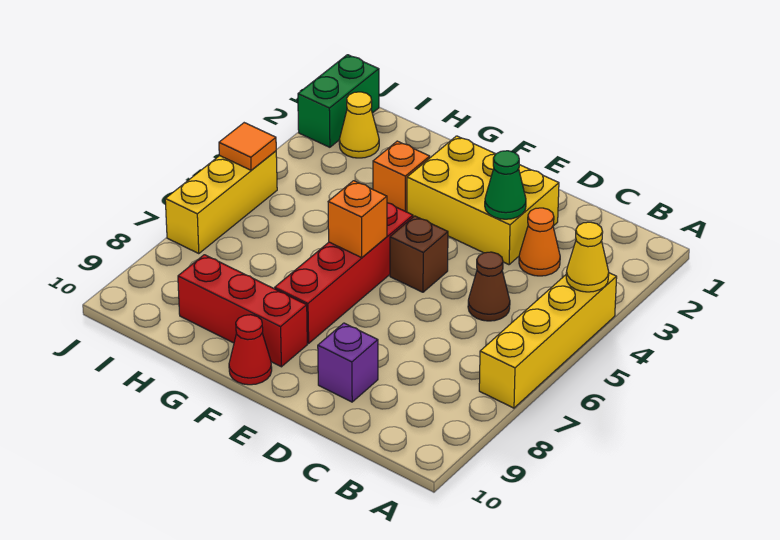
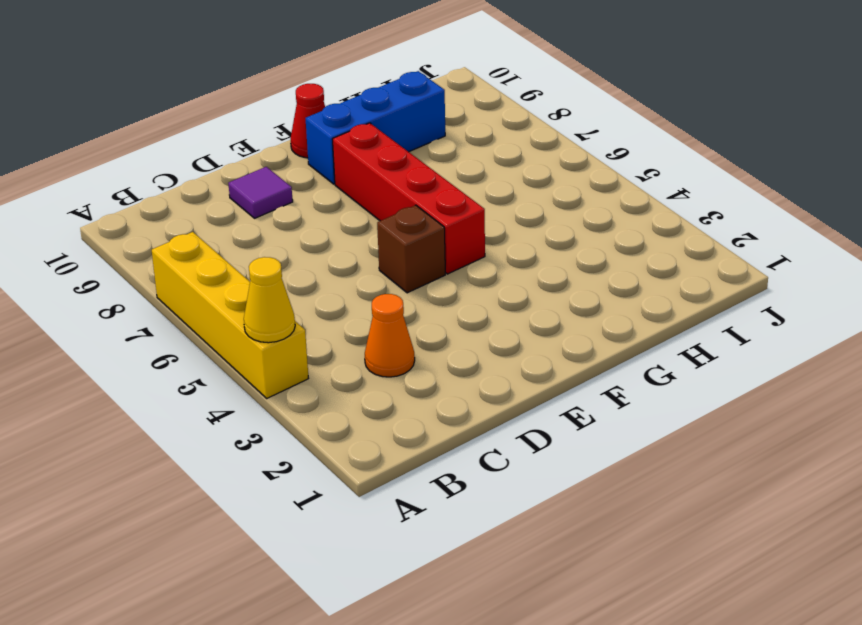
purple 1x1 tile [228,167,293,218] -> purple 1x1 brick [318,323,378,402]
blue 1x3 brick [306,71,445,184] -> red 1x3 brick [178,255,307,367]
none -> brown 1x1 cone [468,252,510,321]
none -> yellow 2x3 brick [407,136,559,265]
none -> orange 1x1 brick [373,141,430,212]

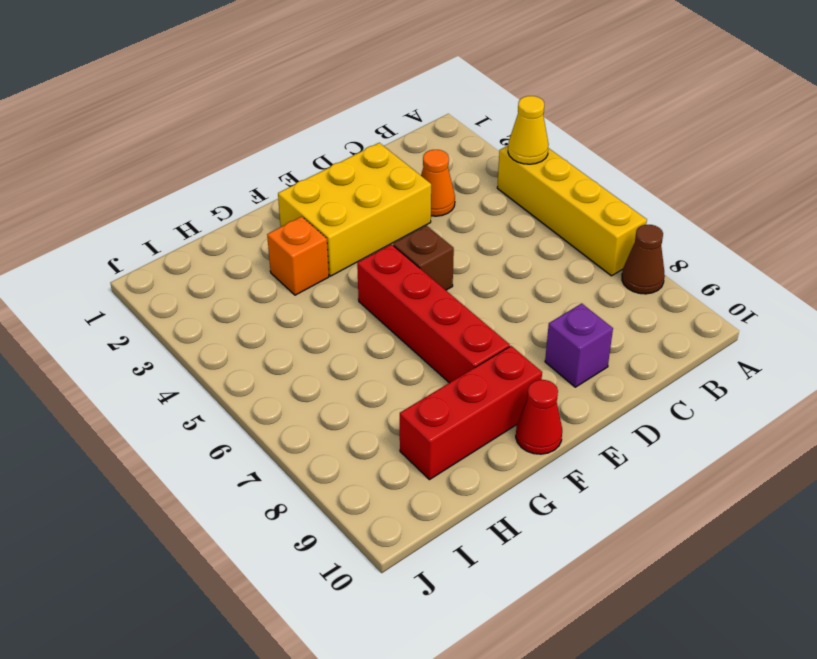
brown 1x1 cone [622,225,665,294] -> brown 1x1 cone moved to [468,252,510,321]
none -> yellow 1x1 cone [339,92,379,158]
none -> green 1x2 brick [298,55,379,147]
none -> yellow 1x3 brick [165,151,277,254]

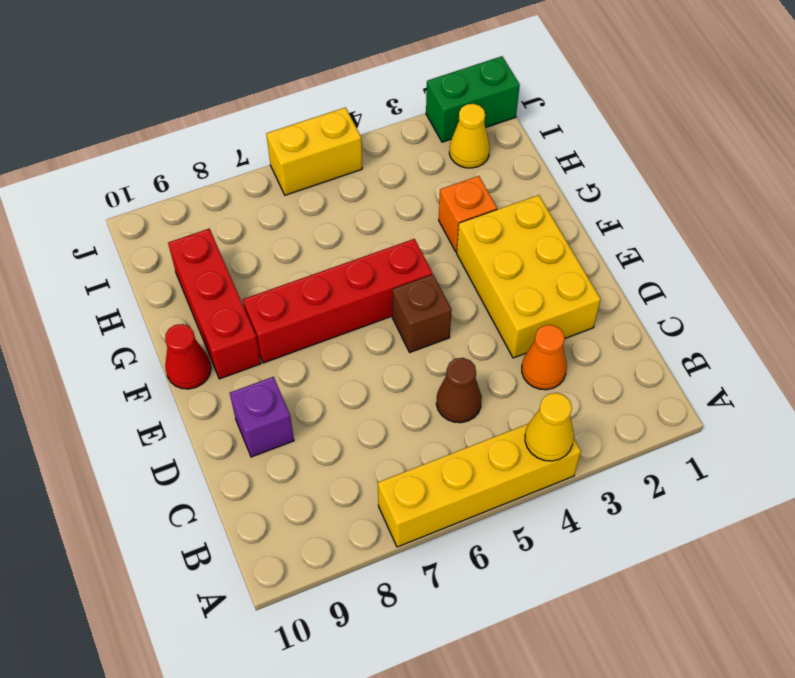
yellow 1x2 brick [266,107,362,195] -> yellow 1x3 brick [165,151,277,254]
none -> green 1x1 cone [485,151,526,219]
none -> orange 1x1 brick [328,181,387,258]
none -> orange 1x1 tile [219,123,276,170]

